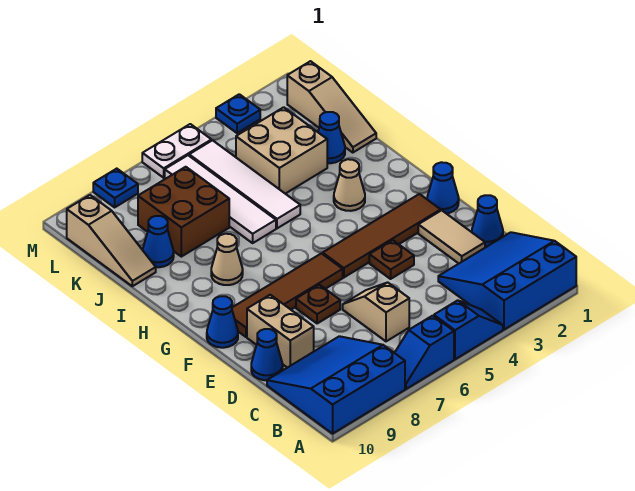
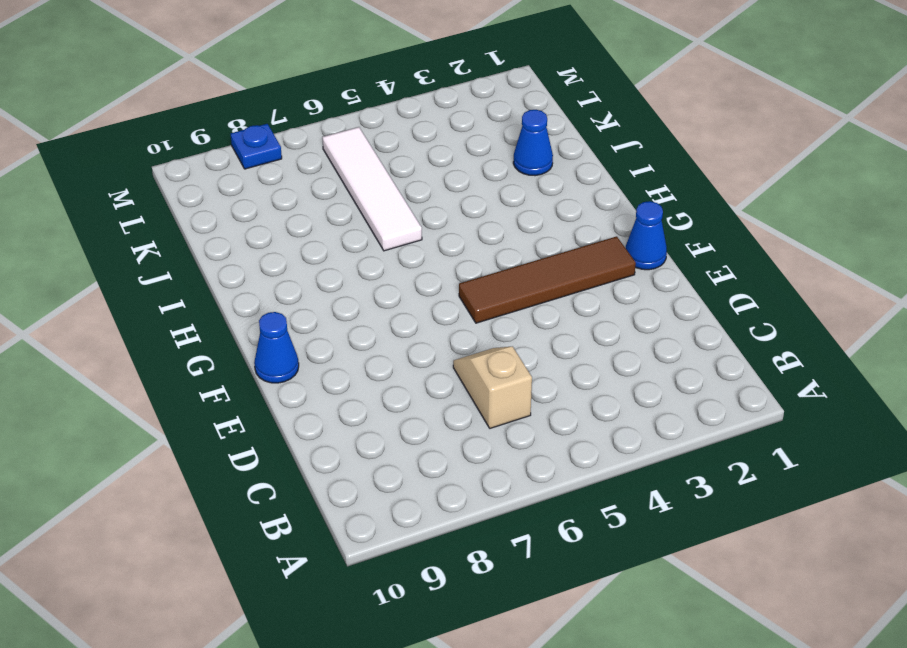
none -> blue 3x3 slope [438,232,576,330]
none -> blue 1x2 slope [434,300,503,359]
none -> blue 1x2 slope [395,316,454,389]

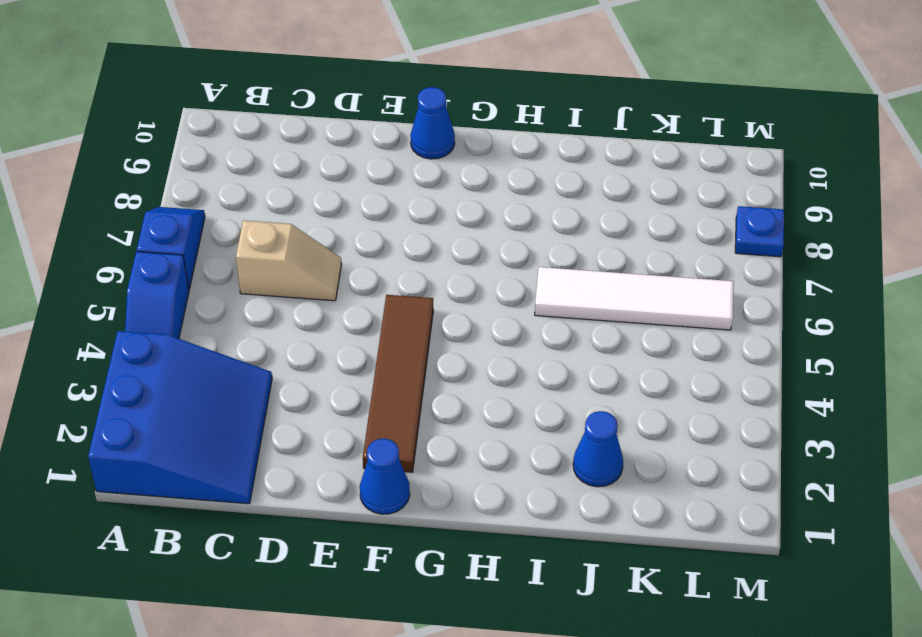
none -> blue 3x3 slope [267,336,405,434]
none -> blue 1x1 cone [472,195,503,247]
none -> tan 1x2 tile [418,210,485,263]

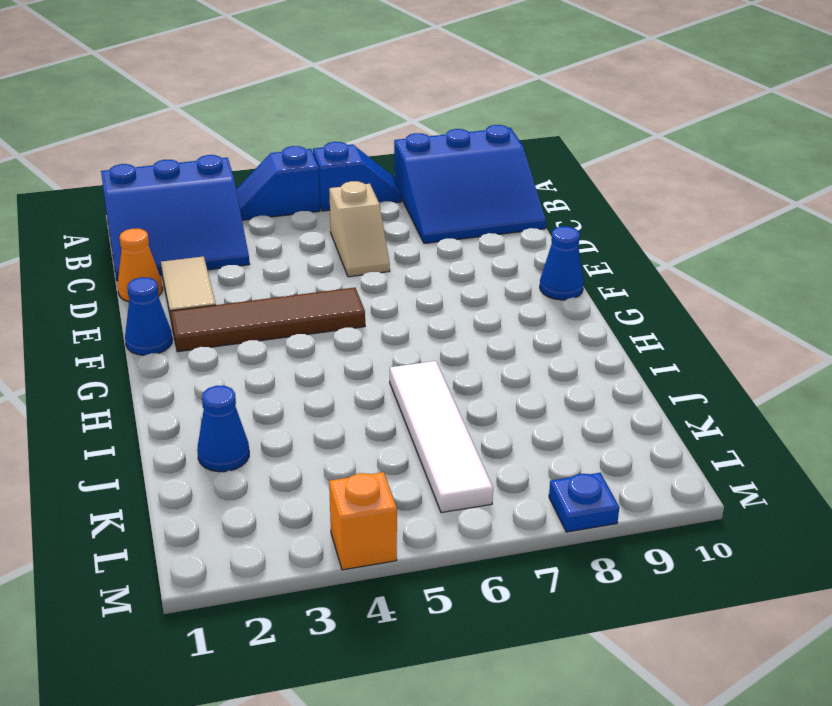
orange 1x1 cone [117,229,162,302] -> blue 1x1 cone [472,195,503,247]
orange 1x1 brick [329,472,397,570] -> none
none -> tan 1x2 brick [247,295,314,368]
none -> blue 1x1 cone [251,329,283,380]
none -> brown 1x1 plate [369,240,414,279]

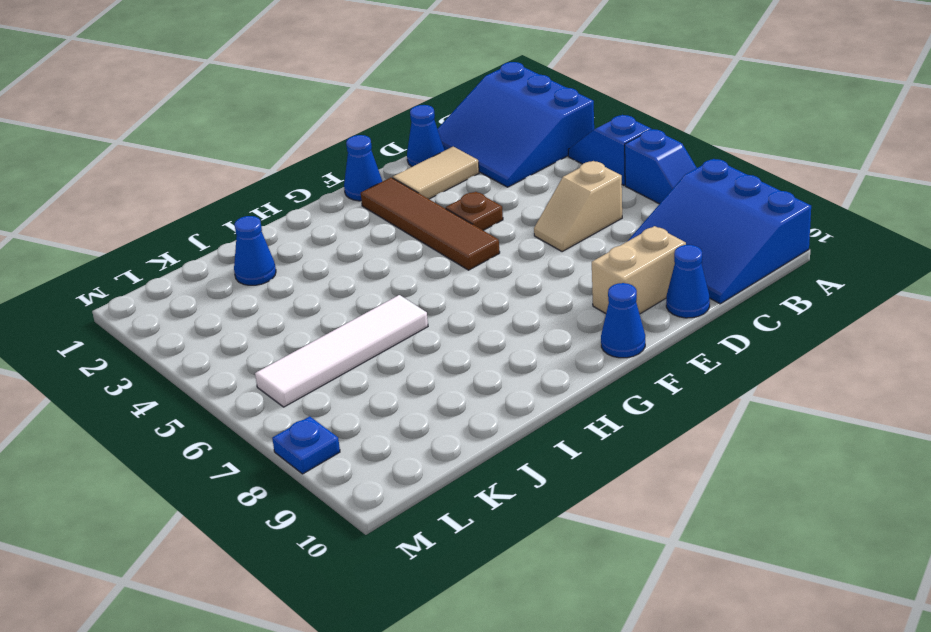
none -> brown 1x1 plate [296,285,340,324]
none -> brown 1x4 tile [232,253,343,337]
none -> tan 1x1 cone [334,159,365,211]

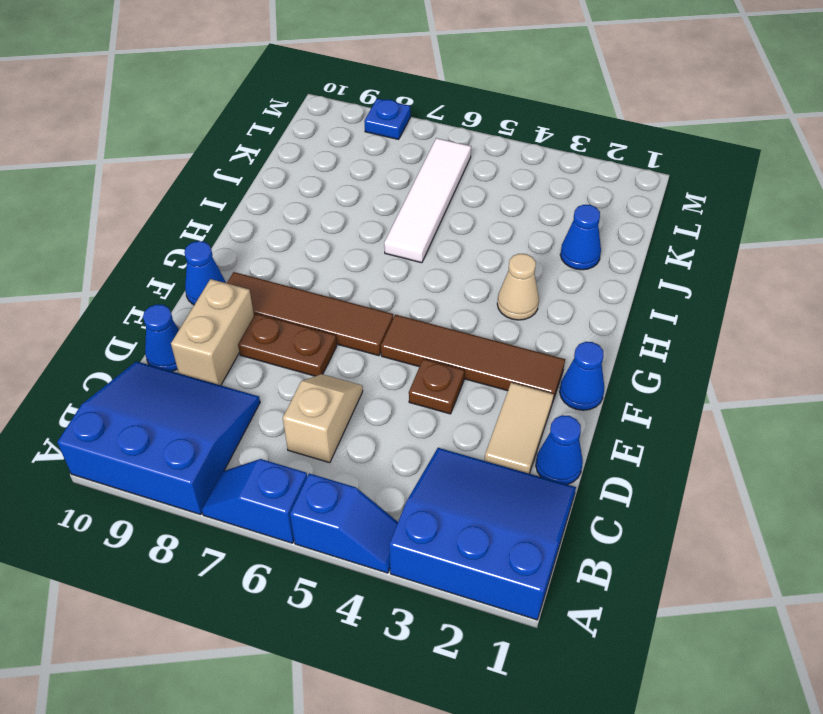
brown 1x2 plate [238,314,337,376] -> brown 1x1 plate [296,285,340,324]
none -> tan 1x1 cone [211,234,243,285]
none -> white 1x4 tile [189,140,300,228]
none -> tan 1x3 slope [287,61,376,153]

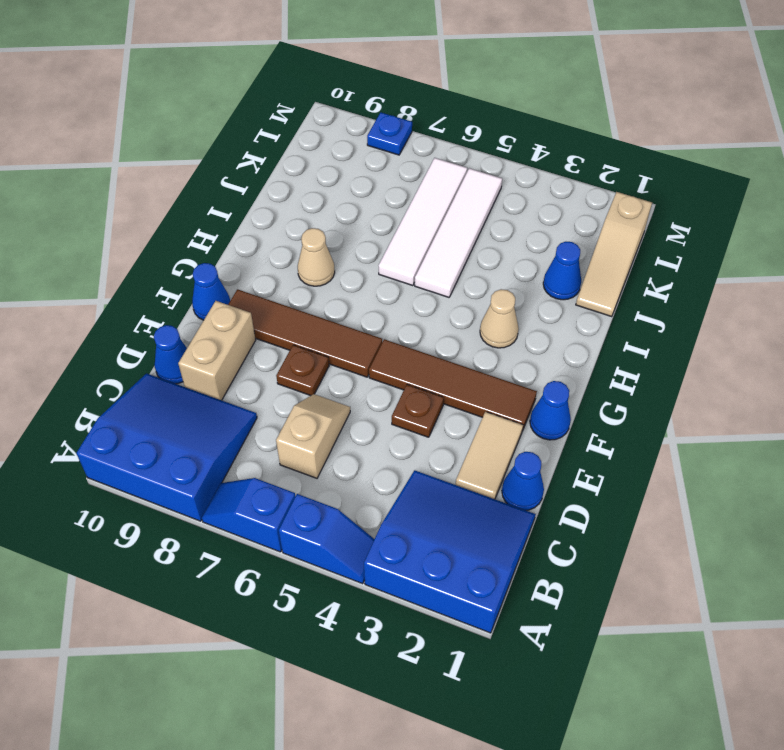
none -> tan 2x2 brick [236,107,327,194]
none -> brown 2x2 brick [138,167,229,257]
none -> blue 1x1 cone [143,216,174,267]

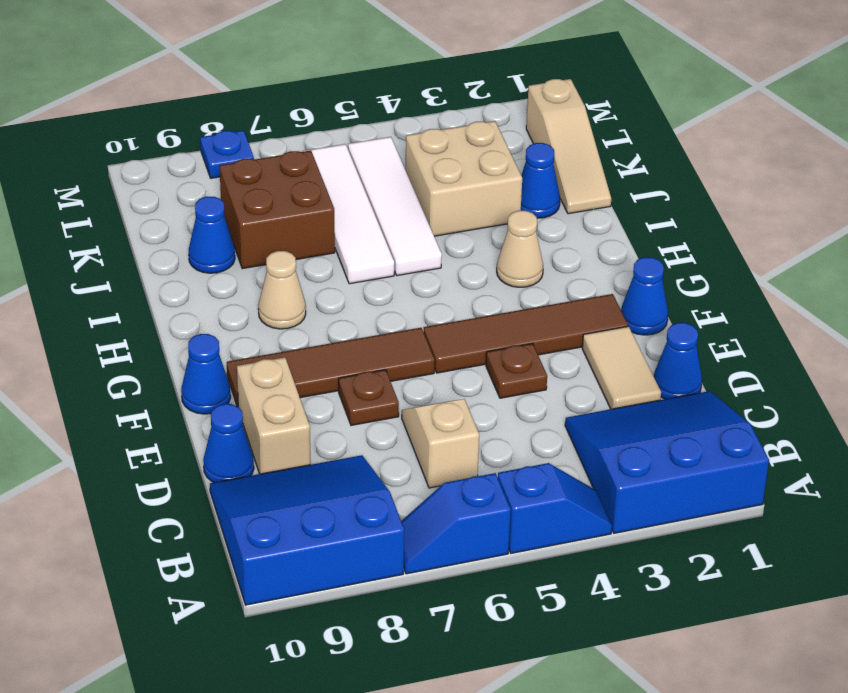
none -> tan 1x3 slope [67,195,156,286]
none -> blue 1x1 plate [216,94,260,133]
none -> white 1x2 plate [142,124,211,178]

